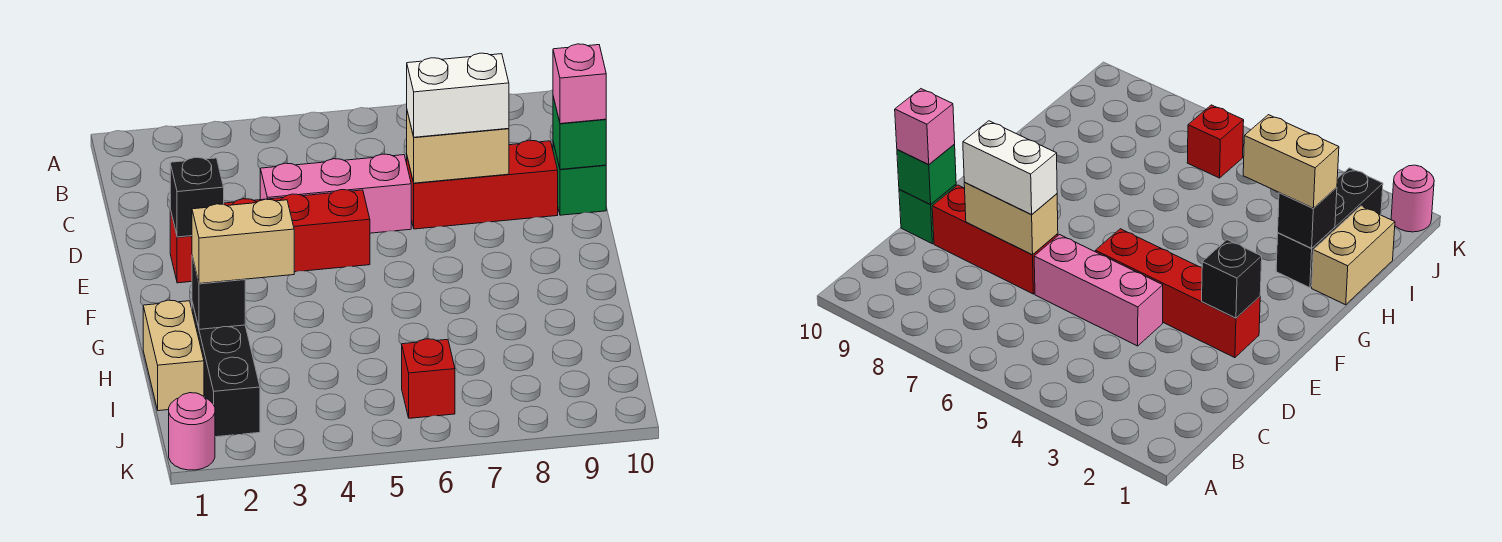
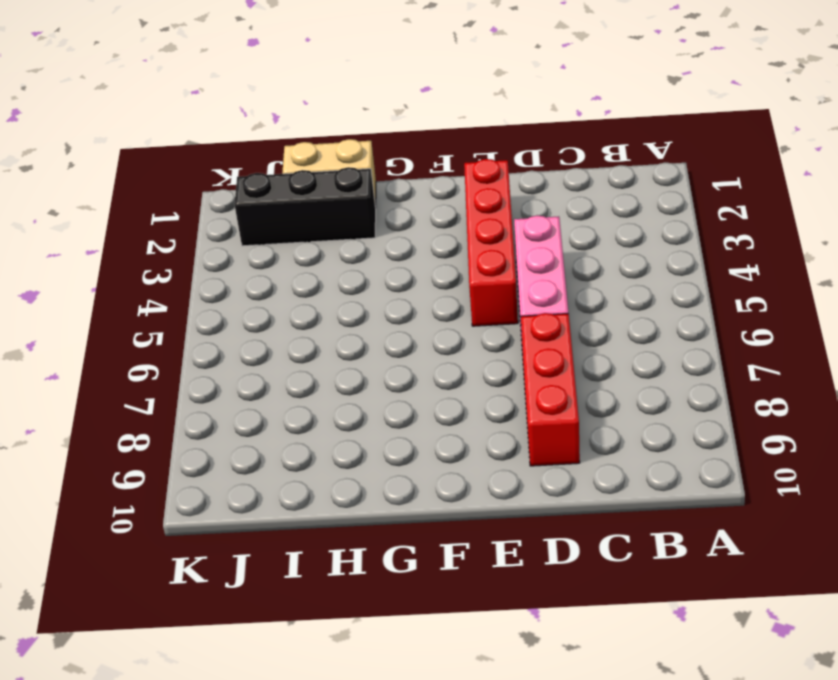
none -> green 1x1 brick [553,143,606,215]
none -> red 1x1 brick [402,339,455,418]
none -> pink 1x1 round brick [169,393,215,470]

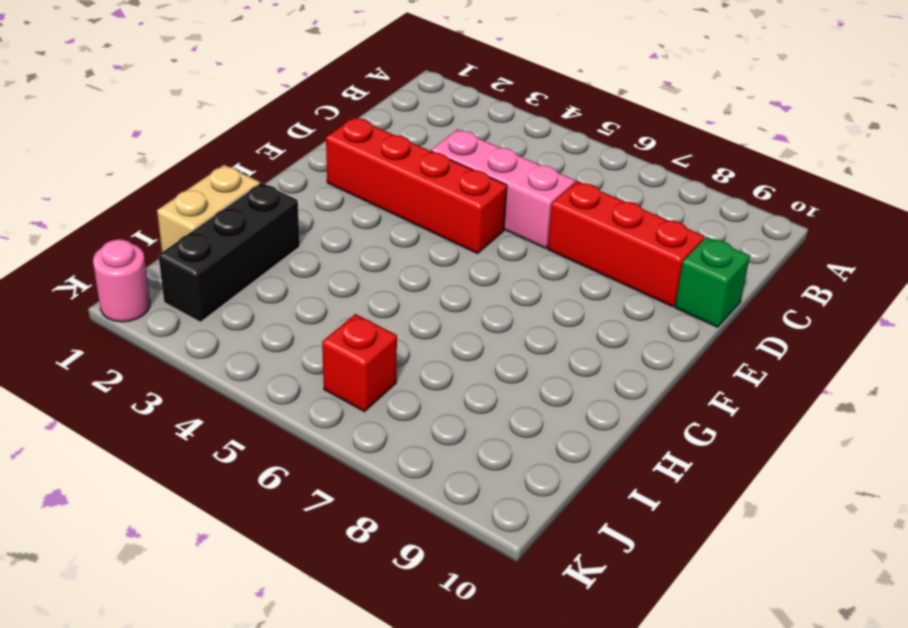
none -> tan 1x2 brick [407,112,509,183]
none -> green 1x1 brick [553,97,606,169]
none -> black 1x1 brick [170,158,224,237]

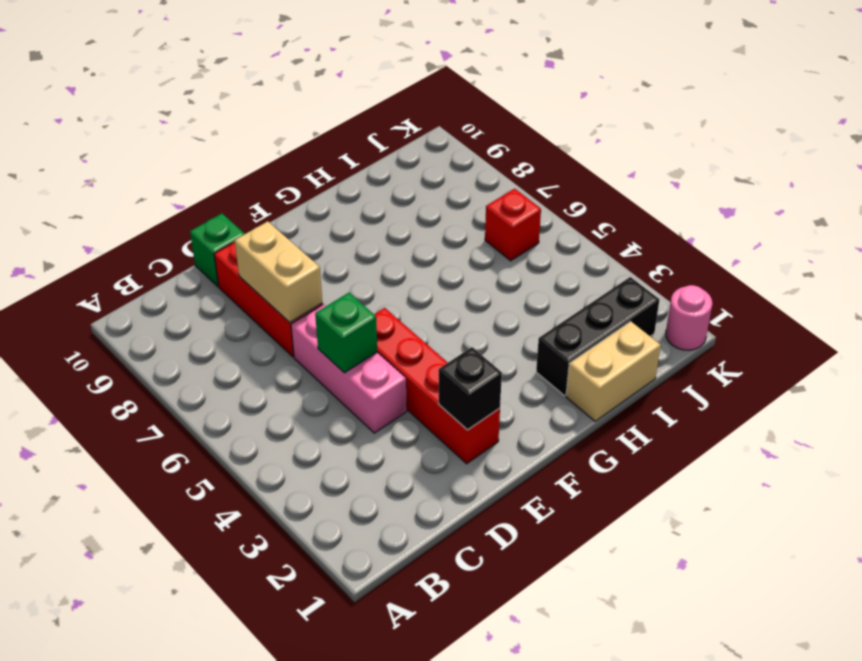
green 1x1 brick [315,293,377,373] -> green 1x1 brick moved to [553,97,606,169]
none -> black 1x1 brick [192,256,245,329]
none -> white 1x2 brick [407,53,509,137]
none -> pink 1x1 brick [553,44,606,124]

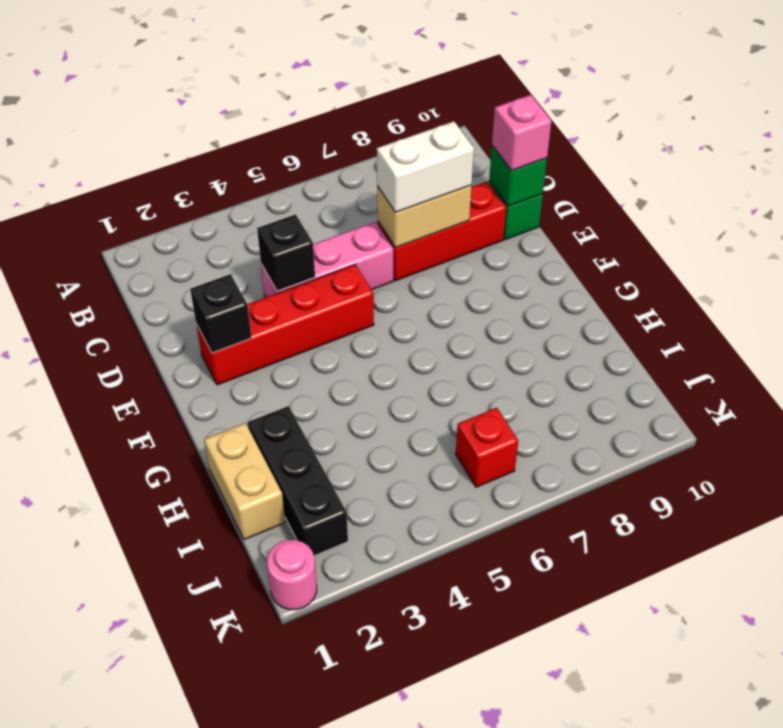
black 1x1 brick [257,214,315,291] -> black 1x1 brick moved to [192,256,245,329]
none -> tan 1x2 brick [192,199,294,284]

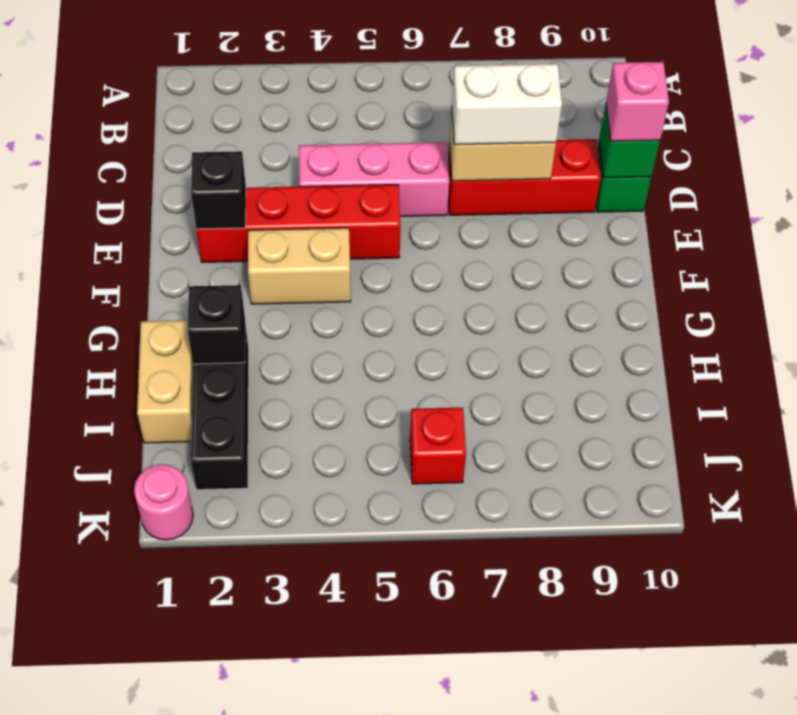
tan 1x2 brick [248,228,351,304] -> tan 1x2 brick moved to [192,199,294,284]

